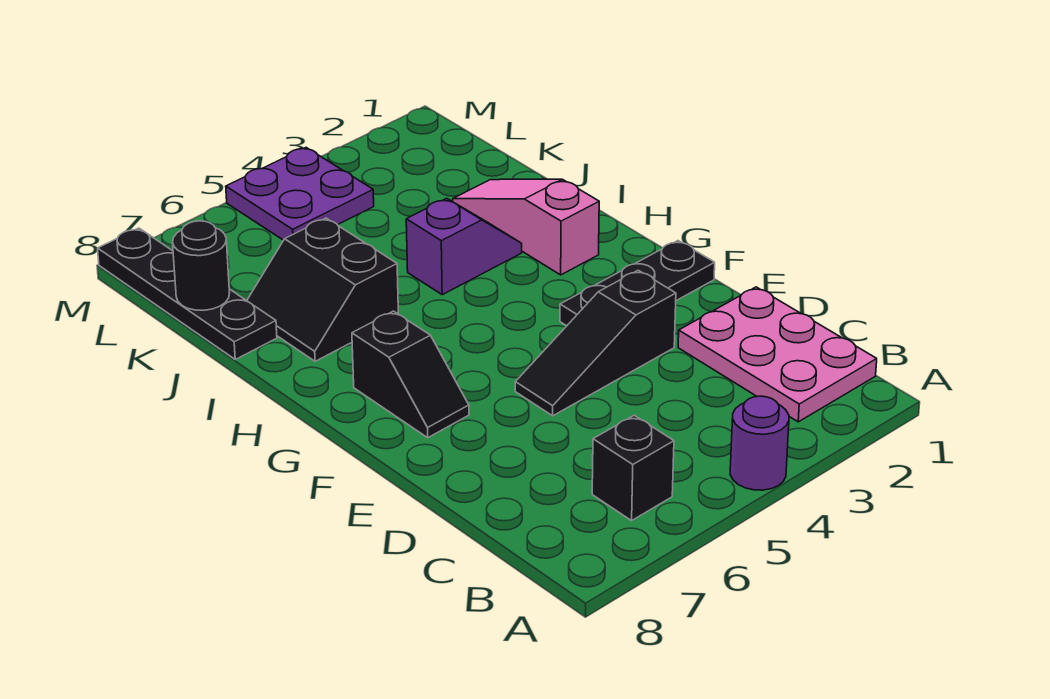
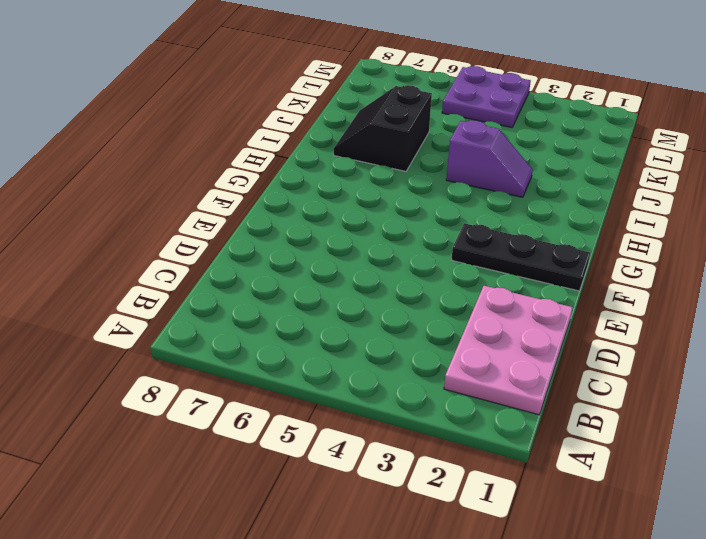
none -> purple 1x1 round brick [730,396,789,490]
none -> black 1x1 brick [592,415,674,521]
none -> black 1x3 slope [515,270,676,416]

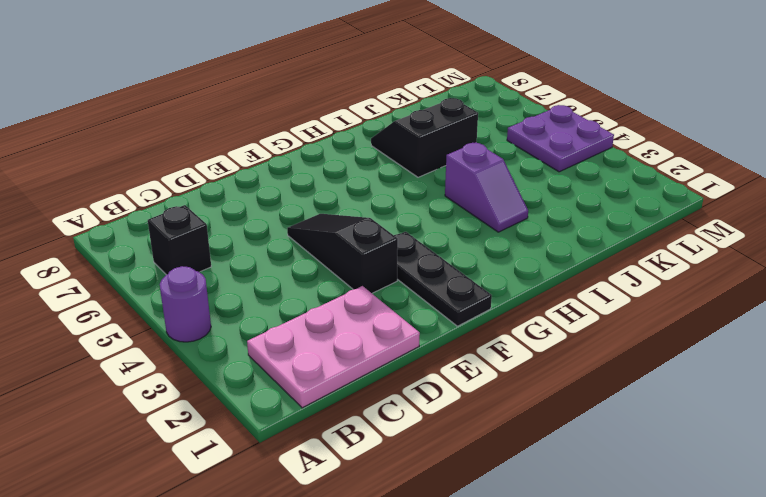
none -> black 1x2 slope [352,311,469,438]
none -> pink 1x3 slope [453,179,599,275]
none -> black 1x4 plate [98,228,277,359]

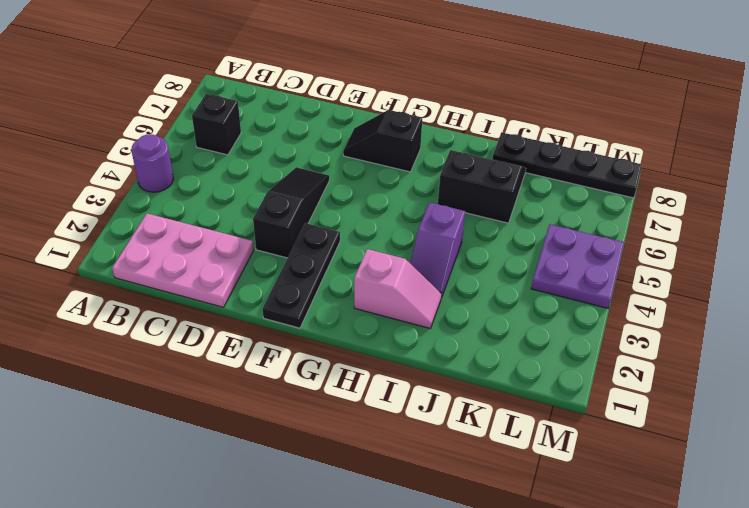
pink 1x2 slope [354,249,442,328] -> pink 1x3 slope [453,179,599,275]
none -> black 1x1 round brick [173,221,229,310]

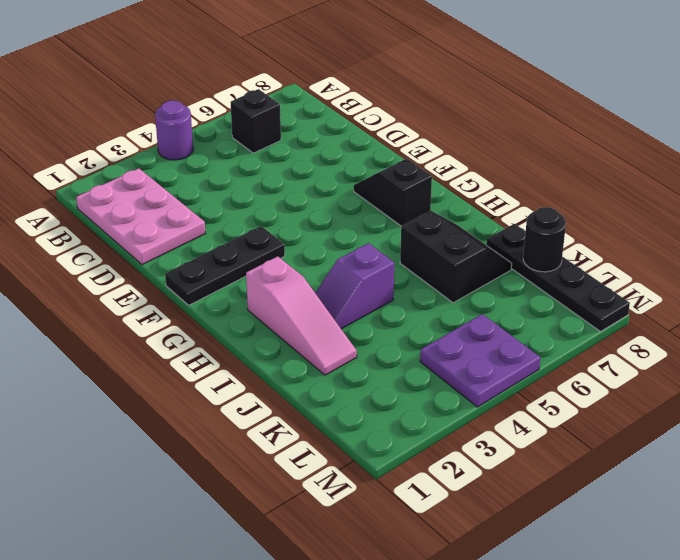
none -> black 1x3 slope [515,270,676,416]

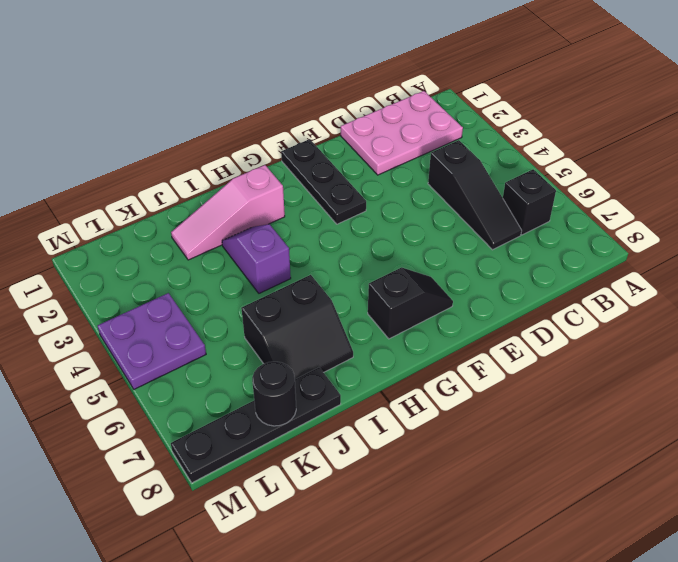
black 1x3 slope [428,140,522,250] -> black 1x3 slope moved to [515,270,676,416]
none -> purple 1x1 round brick [730,396,789,490]

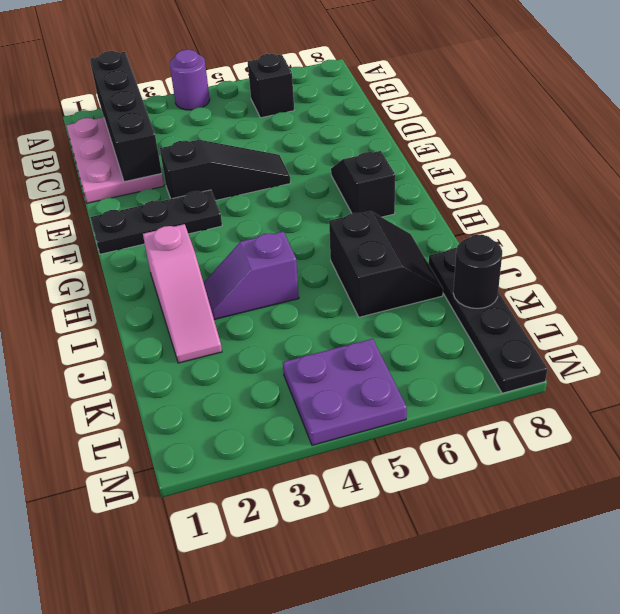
black 1x4 brick [90,51,162,182] -> none

